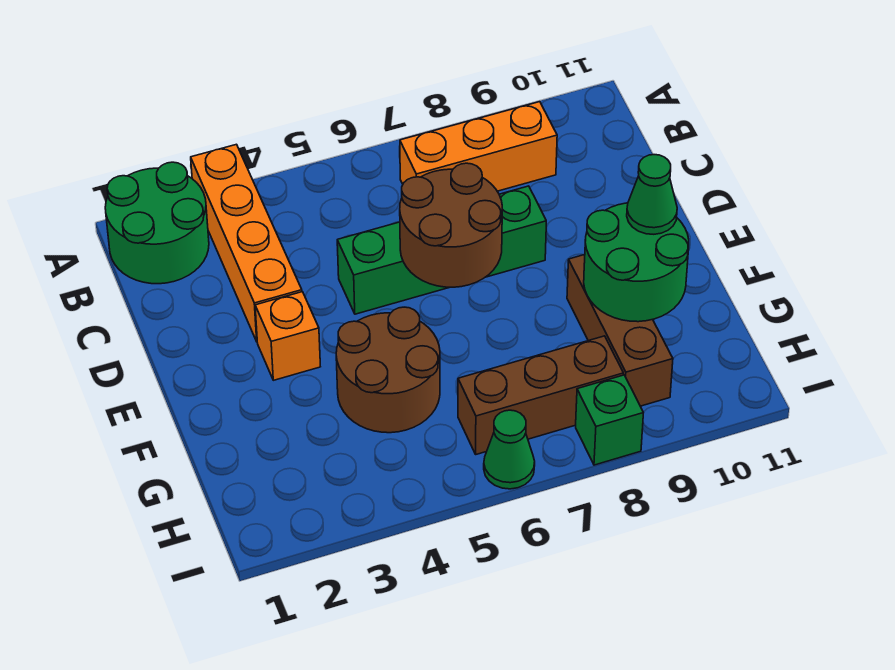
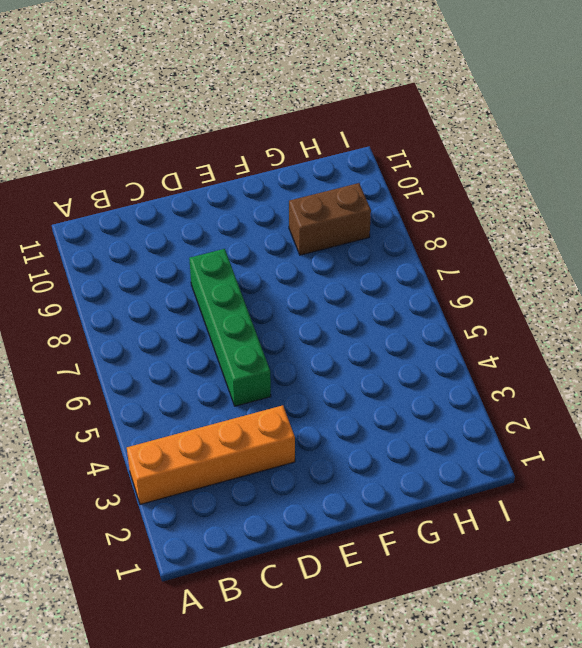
brown 1x2 brick [289,183,371,255] -> brown 1x3 brick [567,255,673,406]
none -> green 2x2 round brick [105,162,209,284]
none -> orange 1x3 brick [400,102,557,191]
none -> orange 1x1 brick [255,292,320,380]

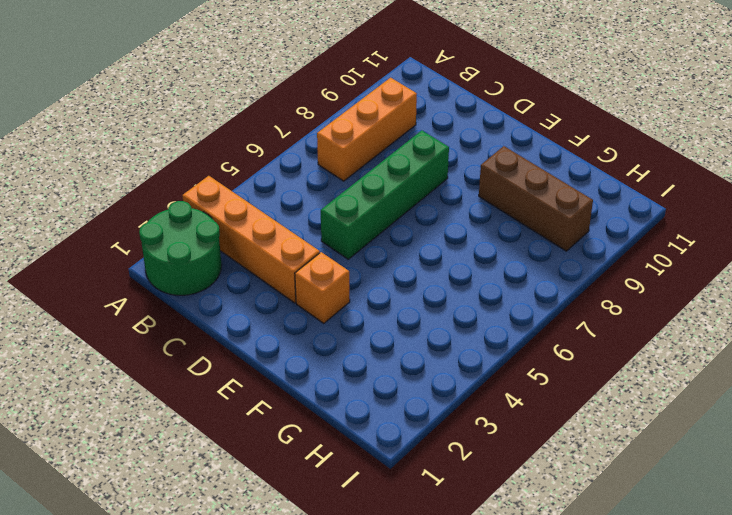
none -> brown 2x2 round brick [336,307,440,433]
none -> brown 1x3 brick [458,336,623,454]
none -> green 1x1 cone [484,410,535,489]

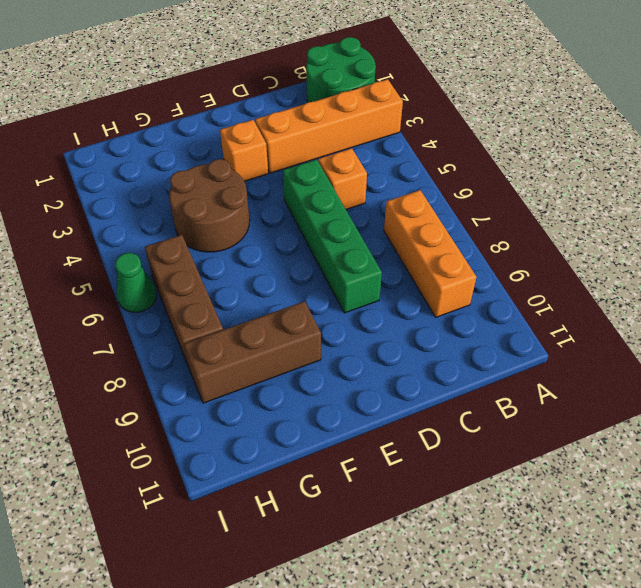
orange 1x1 brick [318,148,367,209] -> none
none -> green 1x1 brick [576,375,643,465]
none -> brown 2x2 round brick [400,163,502,287]
none -> green 2x2 round brick [584,203,689,322]

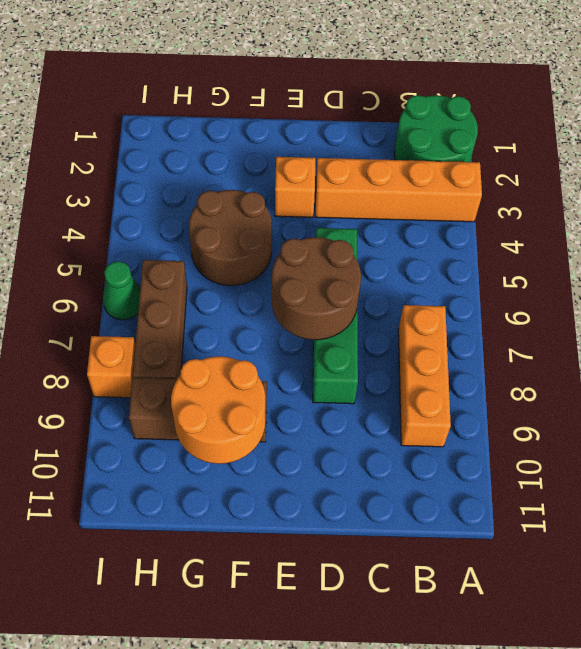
orange 2x2 round brick [171,356,265,464] -> green 2x2 round brick [584,203,689,322]
orange 1x1 brick [87,336,135,398] -> green 1x1 brick [576,375,643,465]
none -> green 1x1 cone [627,155,677,234]

